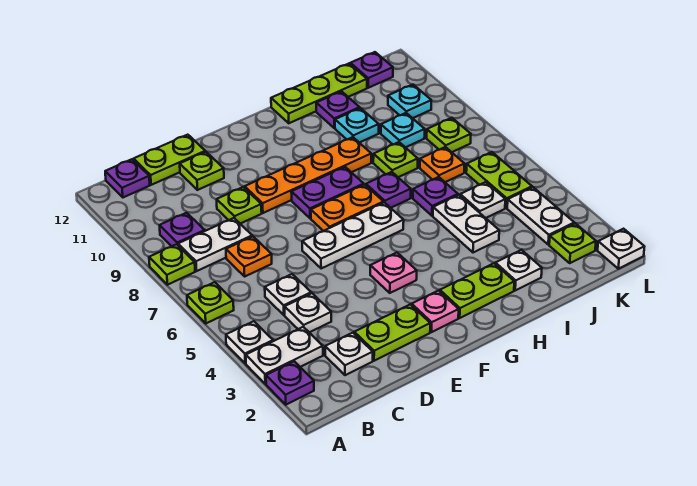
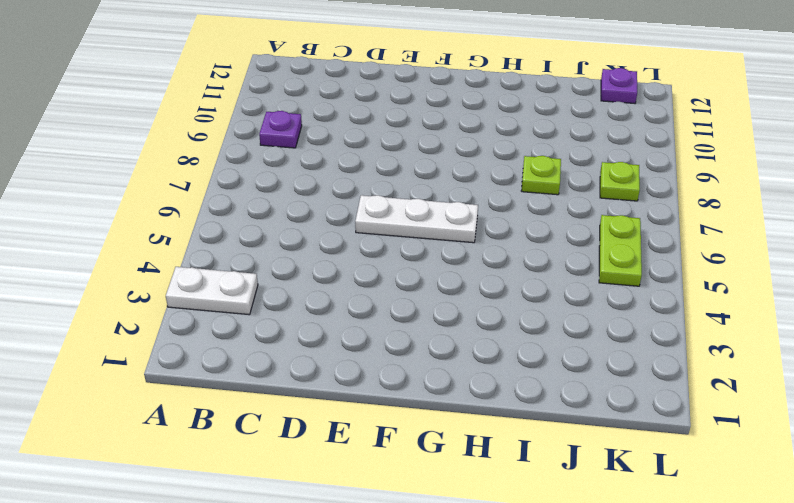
none -> purple 1x1 plate [266,361,314,405]
none -> white 1x1 plate [226,321,273,364]
none -> lime 1x1 plate [187,282,234,323]
none -> lime 1x1 plate [149,244,195,285]

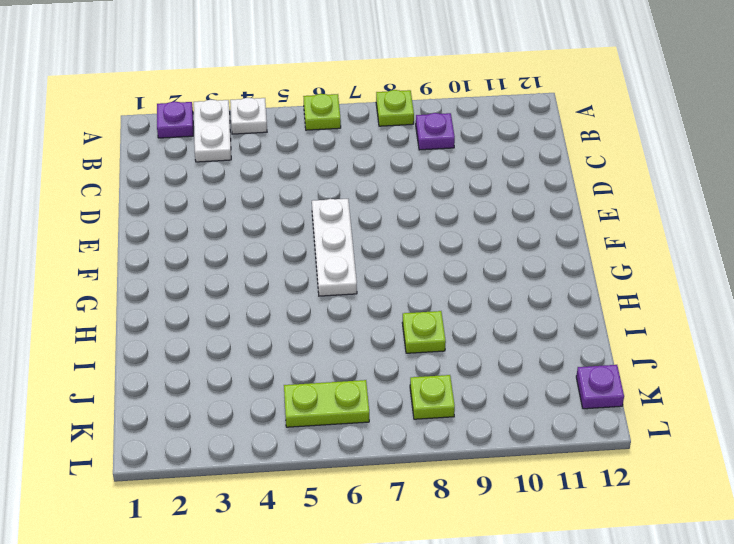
none -> white 1x2 plate [178,218,252,271]
none -> purple 1x1 plate [105,159,150,197]
none -> white 1x1 plate [325,333,373,375]
none -> white 1x1 plate [285,293,331,332]

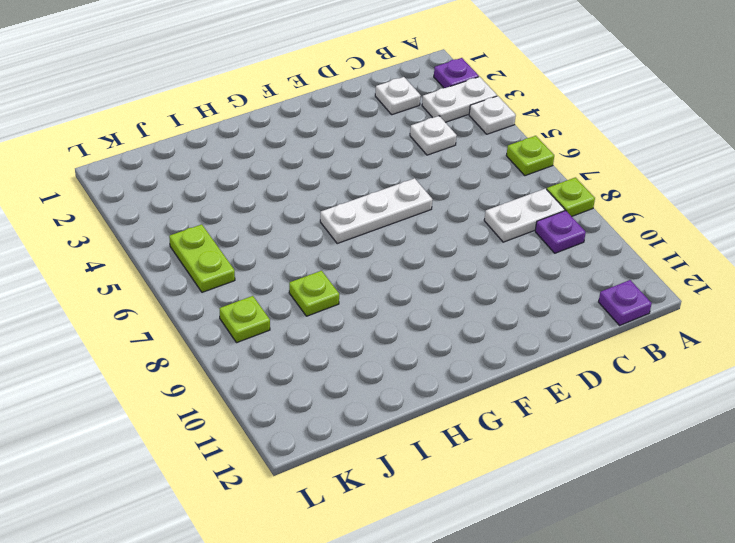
none -> white 1x1 plate [265,274,311,315]
none -> orange 1x1 plate [226,236,272,276]
none -> lime 1x2 plate [134,135,205,185]
none -> lime 1x2 plate [354,304,430,361]

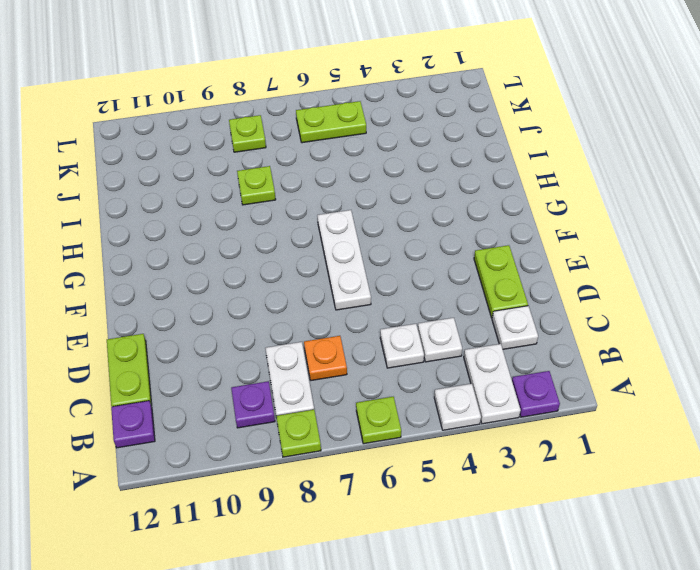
none -> lime 1x1 plate [217,187,262,224]
none -> lime 1x1 plate [180,152,224,190]
none -> orange 1x4 plate [245,137,371,213]
none -> pink 1x1 plate [412,291,459,332]

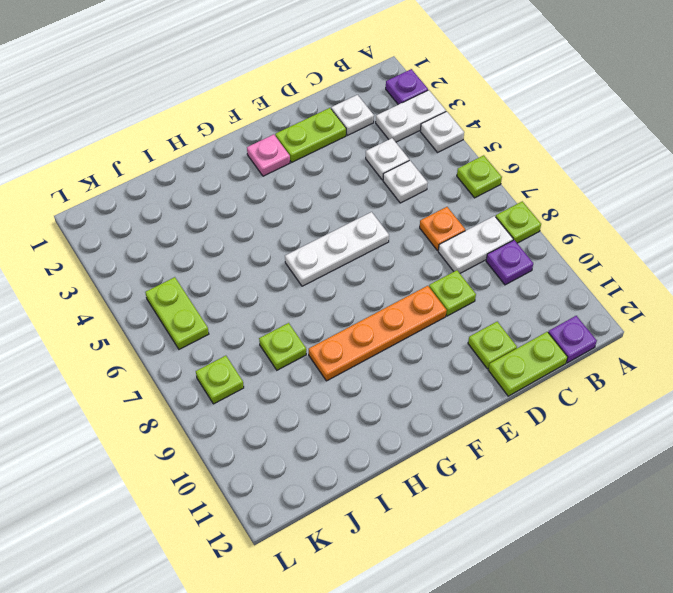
none -> pink 1x1 plate [370,253,417,293]
none -> orange 1x2 plate [311,184,383,231]
none -> purple 1x2 plate [291,167,364,218]
none -> lime 1x2 plate [440,263,514,318]

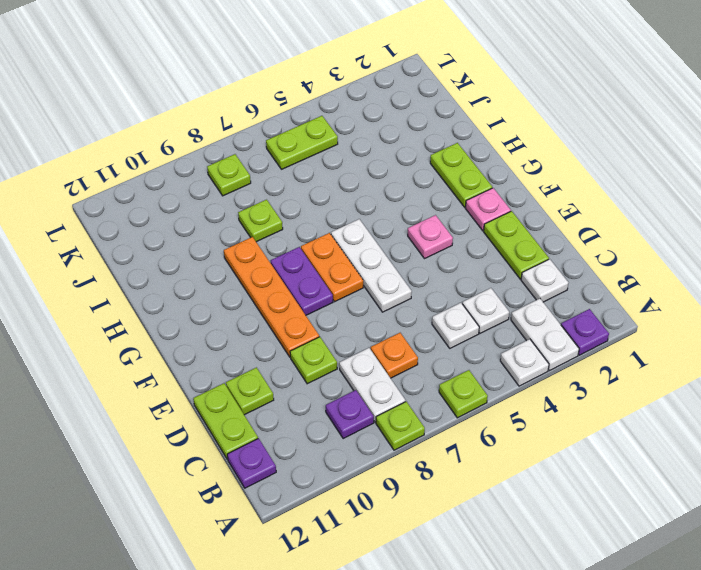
none -> purple 1x1 plate [366,172,411,208]
none -> lime 1x3 plate [271,64,367,123]
none -> white 1x1 plate [495,250,542,290]
none -> white 1x2 plate [433,195,499,253]

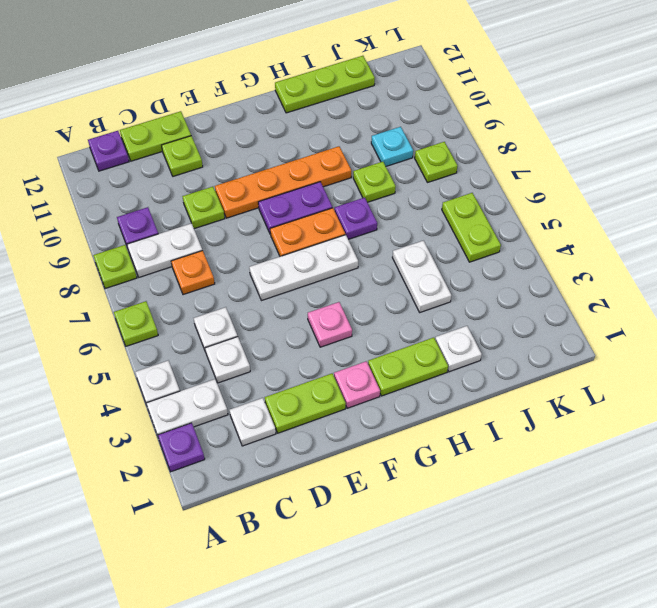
none -> purple 1x1 plate [413,177,458,216]
none -> cyan 1x1 plate [335,108,379,143]
none -> purple 1x1 plate [316,91,360,128]
none -> white 1x1 plate [460,182,505,218]

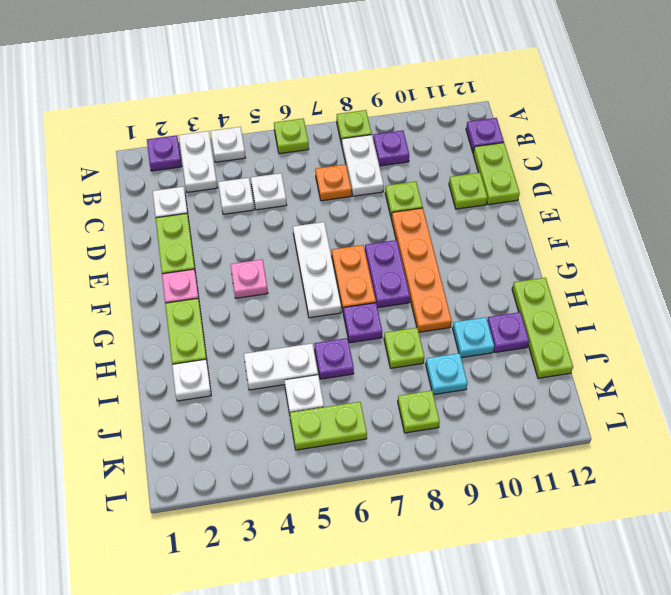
none -> orange 1x1 plate [420,147,464,182]
none -> lime 1x1 plate [549,223,596,263]
none -> white 1x2 plate [507,187,574,245]
none -> cyan 1x1 plate [388,85,431,118]

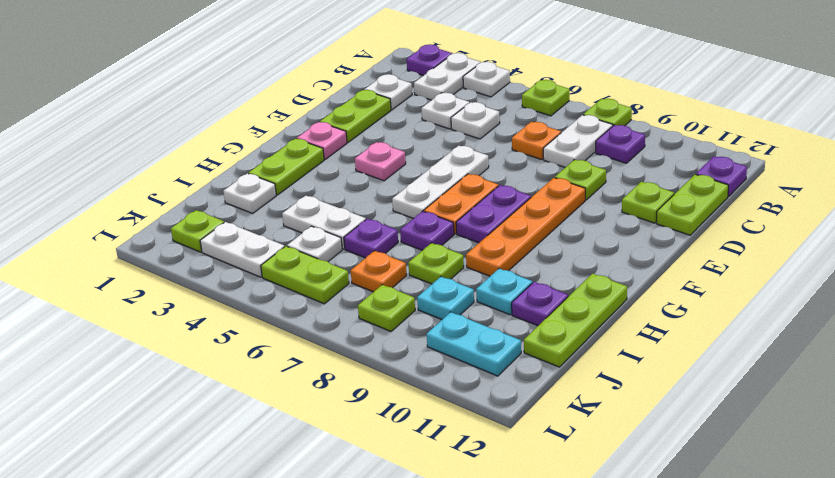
cyan 1x2 plate [427,312,521,376] -> cyan 1x1 plate [388,85,431,118]
none -> purple 1x1 plate [350,52,393,88]
none -> white 1x1 plate [598,229,645,269]

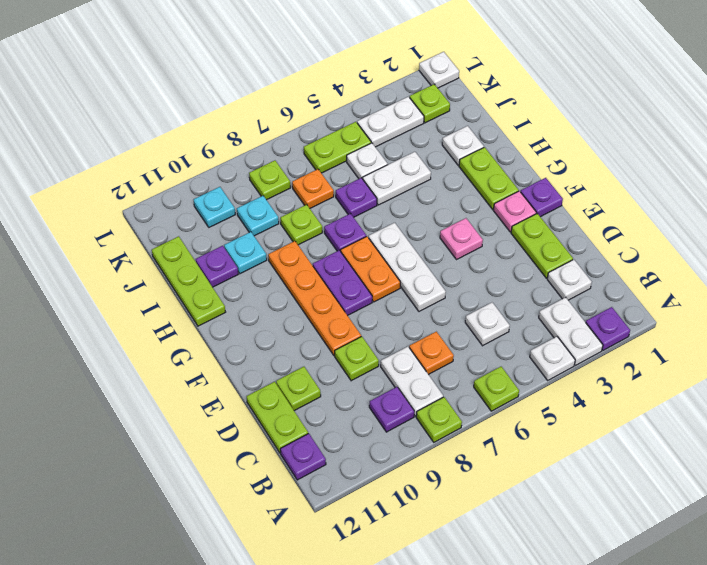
purple 1x1 plate [521,178,563,217] -> purple 1x1 plate moved to [350,52,393,88]
none -> white 1x1 plate [285,293,331,332]

